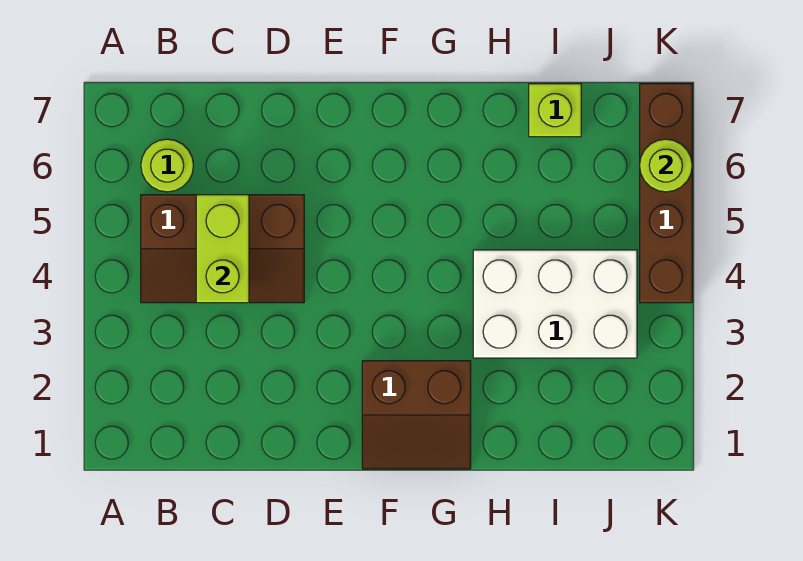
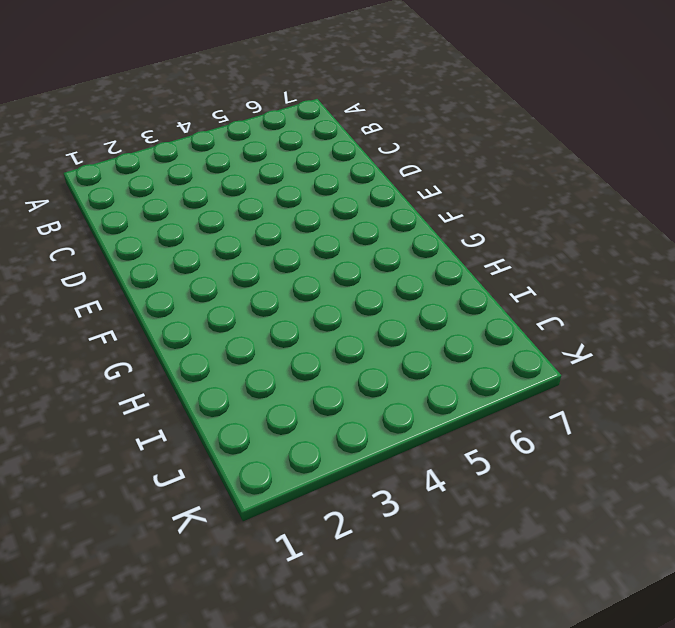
none -> brown 2x3 slope [141,195,304,303]
none -> lime 1x1 round brick [141,139,194,192]

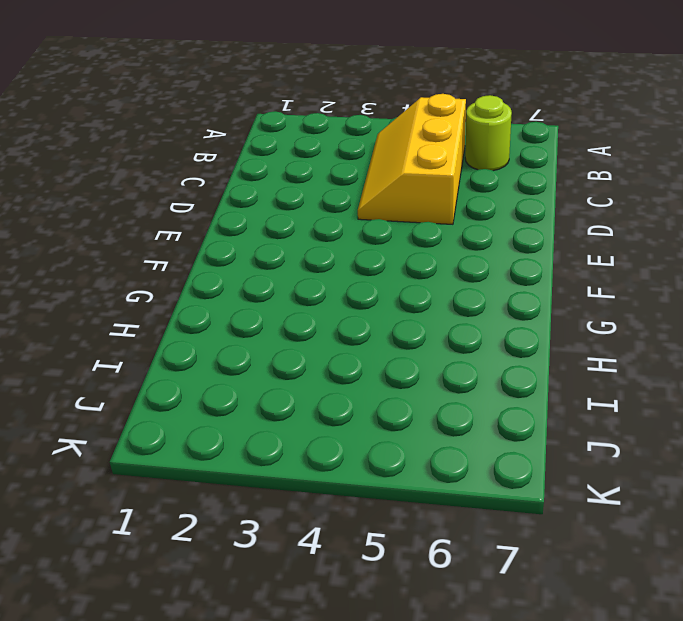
yellow 2x3 slope [358,94,466,224] -> brown 2x3 slope [141,195,304,303]
none -> brown 2x2 slope [362,361,471,469]
none -> white 2x3 brick [473,250,637,358]

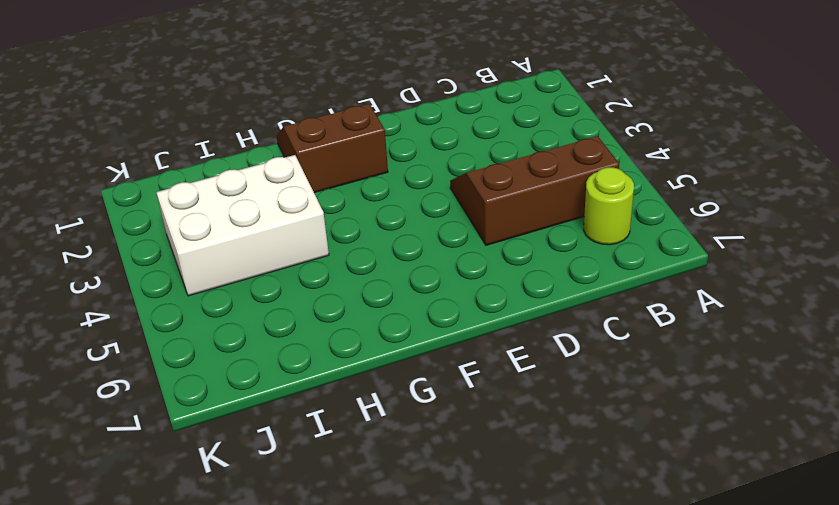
none -> lime 1x1 brick [529,84,581,137]
none -> brown 1x4 brick [640,84,692,303]

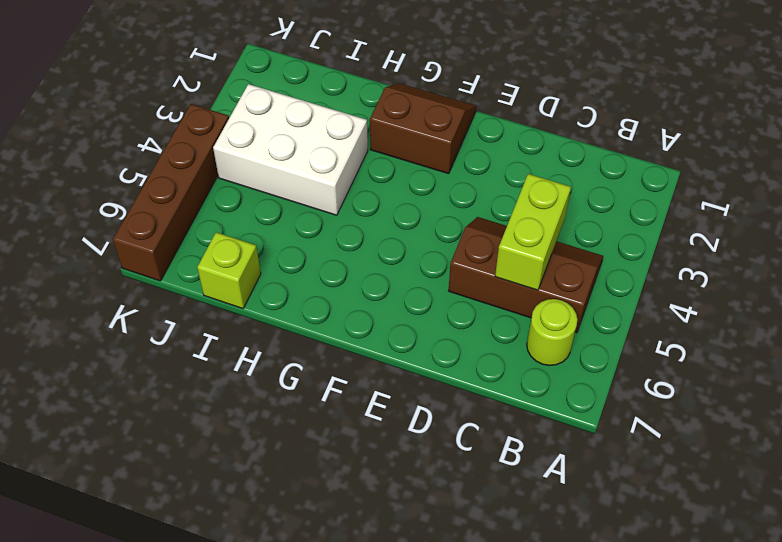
none -> lime 1x1 round brick [640,139,692,192]

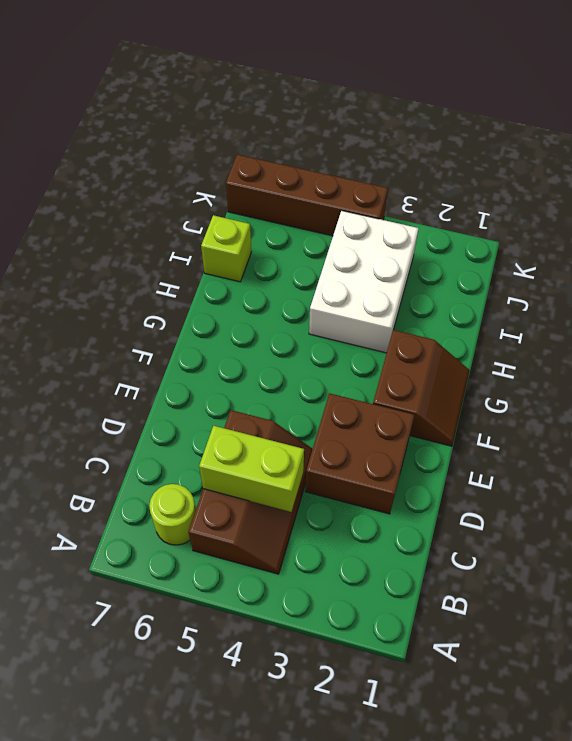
brown 2x2 brick [305,393,414,514] -> none
none -> lime 1x1 round brick [640,139,692,192]

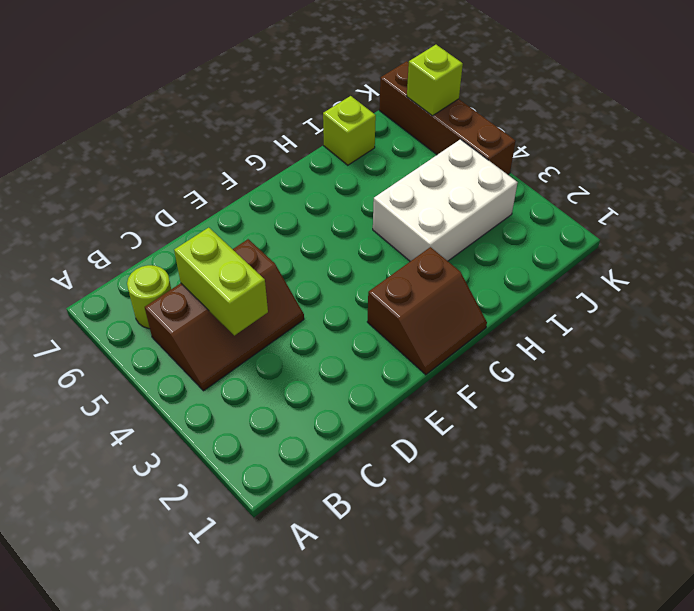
lime 1x1 brick [407,45,463,116] -> lime 1x1 round brick [640,139,692,192]

